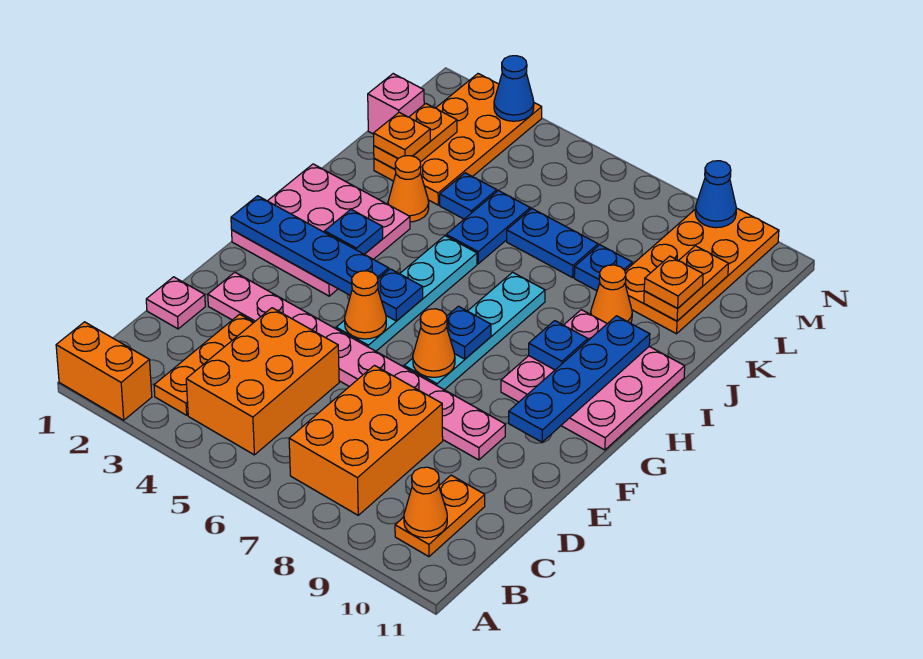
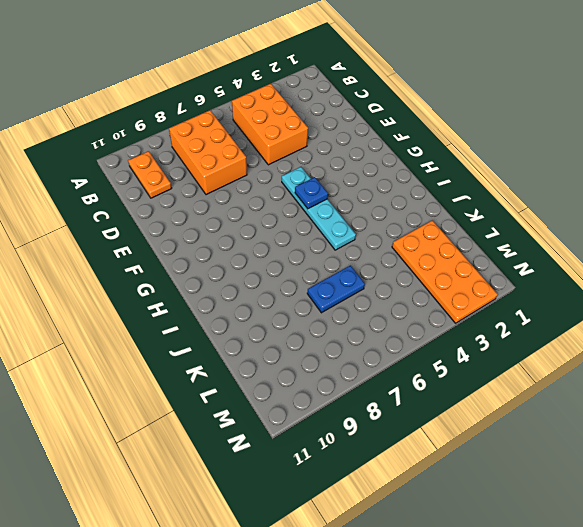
none -> orange 1x2 brick [56,322,152,420]
none -> orange 1x3 plate [154,314,254,415]
none -> pink 1x1 plate [146,277,205,329]
none -> pink 1x8 plate [208,272,505,460]

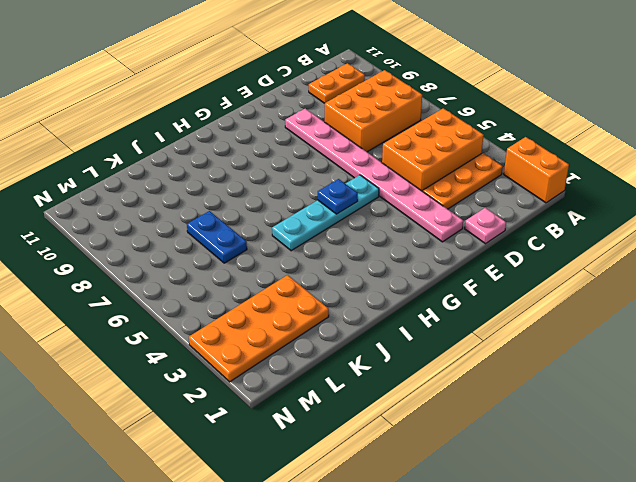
none -> cyan 1x4 plate [404,272,545,390]
none -> pink 3x3 plate [232,164,410,296]
none -> pink 3x3 plate [501,310,685,450]
none -> orange 1x1 cone [388,156,429,222]

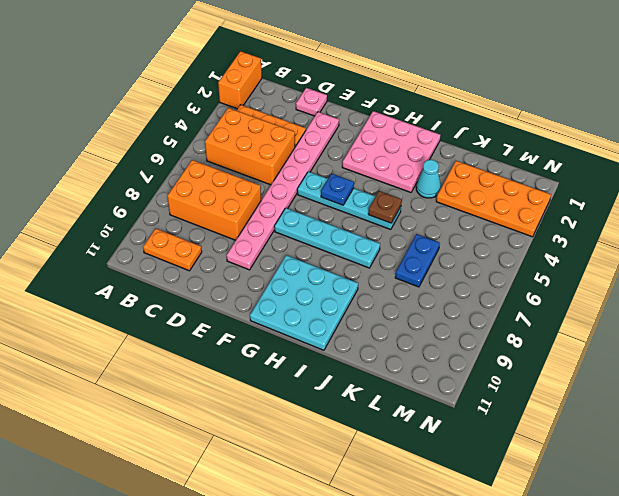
cyan 3x3 plate [250,255,358,350] -> pink 3x3 plate [501,310,685,450]
brown 1x1 plate [368,191,402,223] -> none
cyan 1x1 cone [416,160,441,198] -> orange 1x1 cone [388,156,429,222]
none -> blue 1x2 plate [446,191,530,264]
none -> orange 1x1 cone [591,265,632,324]
none -> blue 1x1 plate [440,173,497,219]
none -> blue 1x1 plate [574,245,632,291]

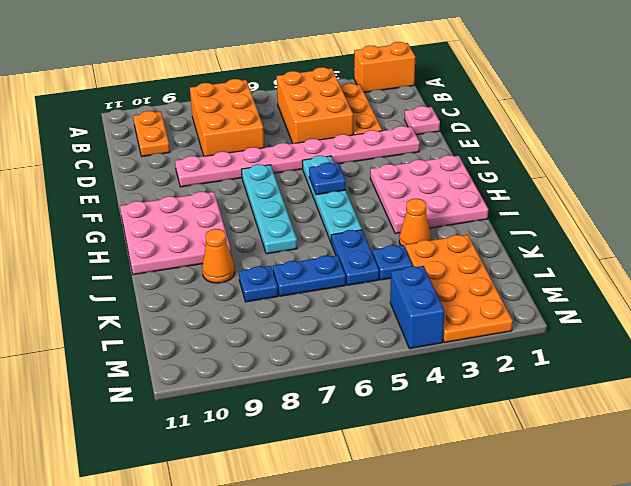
blue 1x2 brick [390,266,445,349] -> none
none -> orange 2x4 plate [625,208,779,334]
none -> pink 1x1 brick [368,74,424,134]
none -> orange 1x1 cone [404,467,447,538]
none -> orange 1x1 cone [345,271,386,339]

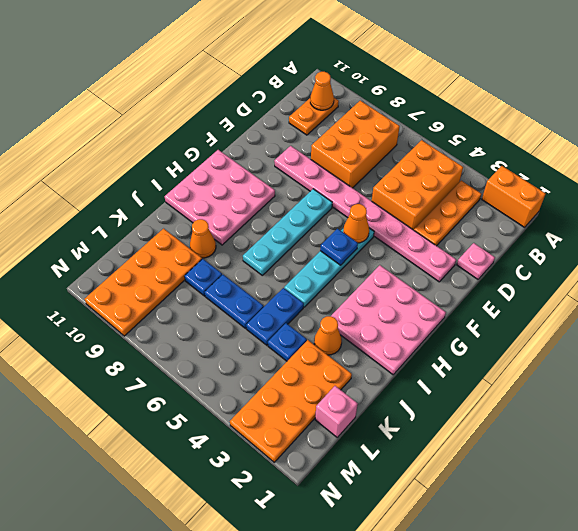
none -> orange 1x1 cone [413,309,455,377]
none -> blue 1x4 plate [509,316,650,442]
none -> blue 1x4 plate [231,196,389,295]
none -> blue 1x1 plate [446,306,491,359]

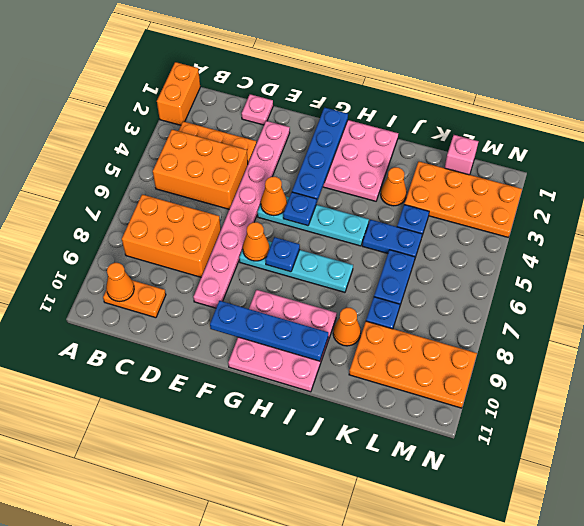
none -> blue 1x1 plate [325,209,383,254]
none -> blue 1x1 plate [529,321,588,370]
none -> orange 1x2 plate [374,104,457,169]
none -> orange 1x2 plate [644,246,729,321]

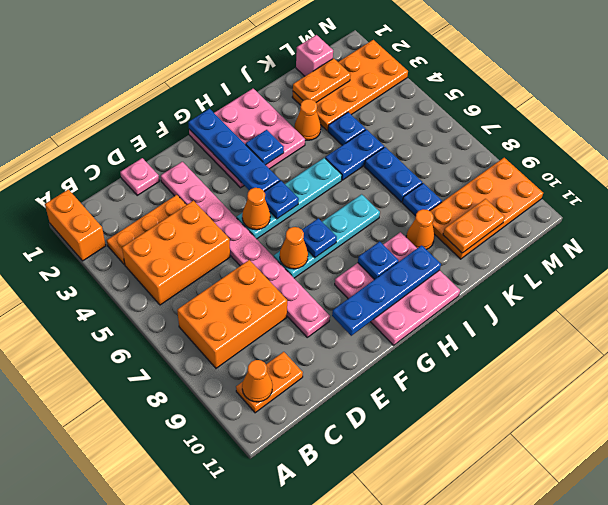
none -> blue 1x1 cone [494,56,534,121]
none -> blue 1x1 cone [695,161,736,228]
none -> orange 1x1 plate [373,112,430,158]
none -> orange 1x1 plate [644,256,703,308]

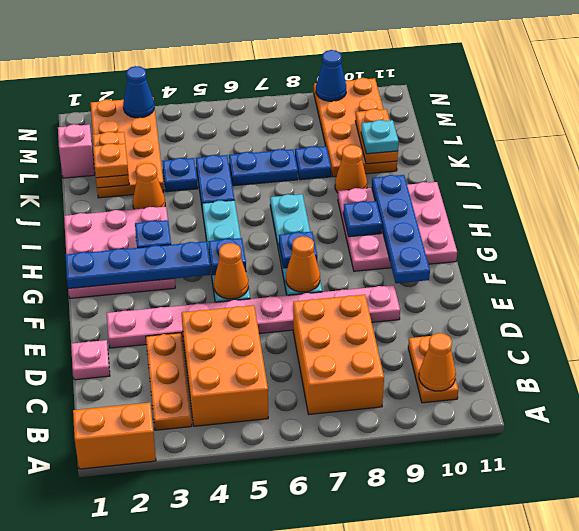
cyan 1x1 plate [361,120,399,154] -> orange 1x1 plate [644,256,703,308]

